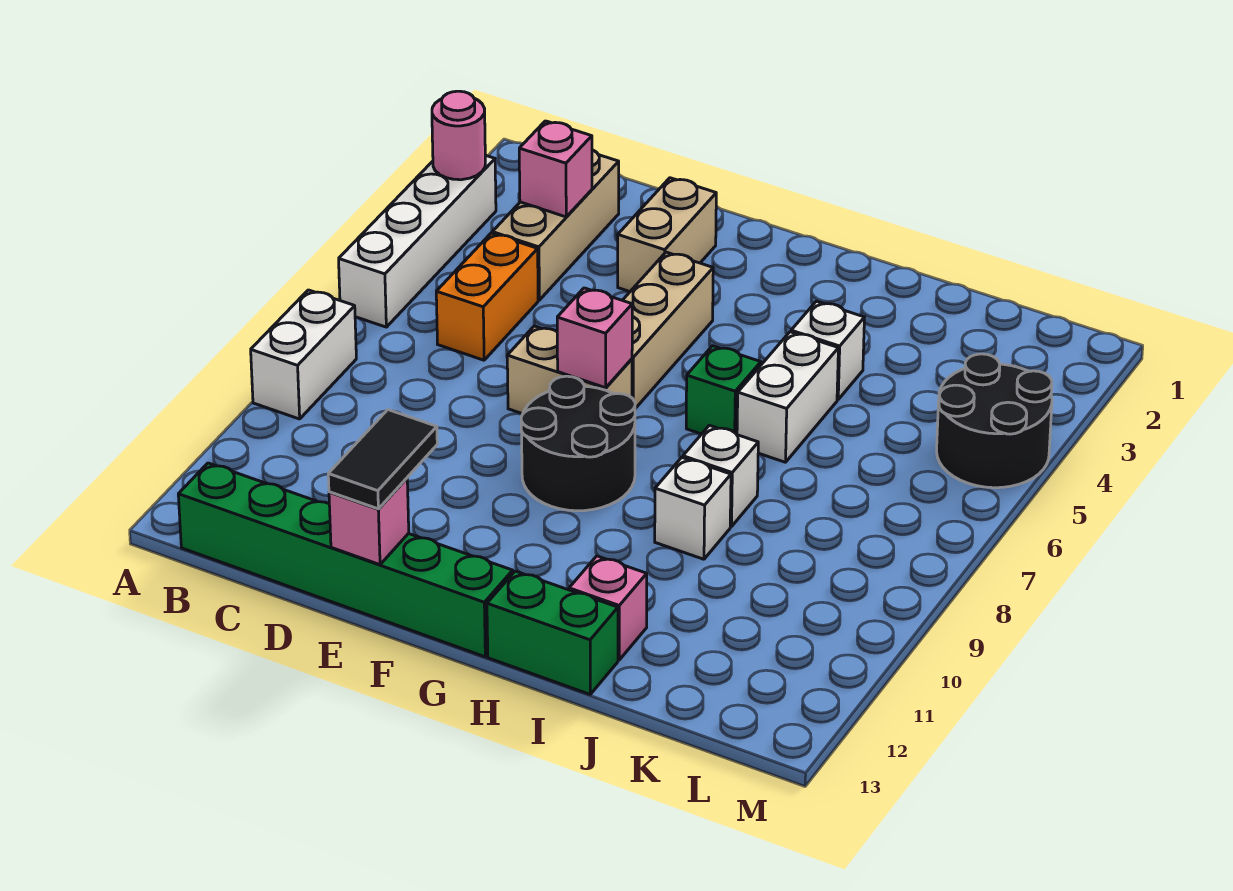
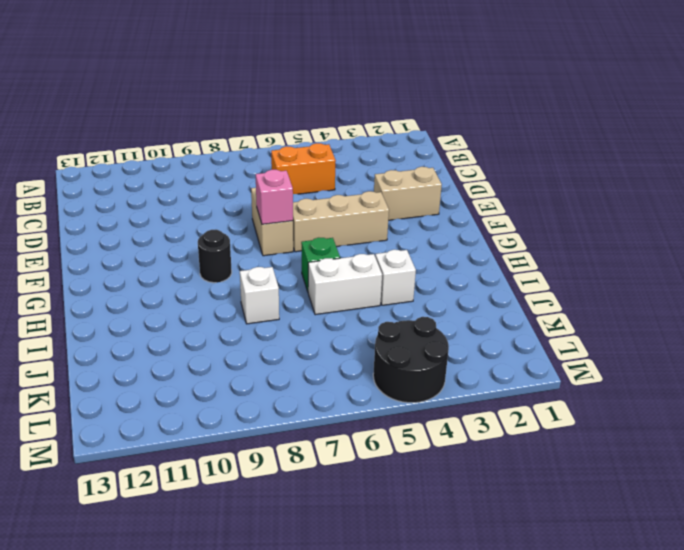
black 1x1 round brick [198,230,232,283] -> black 2x2 round brick [521,376,635,511]
none -> white 1x4 brick [339,155,496,327]
none -> white 1x2 brick [251,290,356,419]
none -> green 1x6 brick [178,463,513,657]

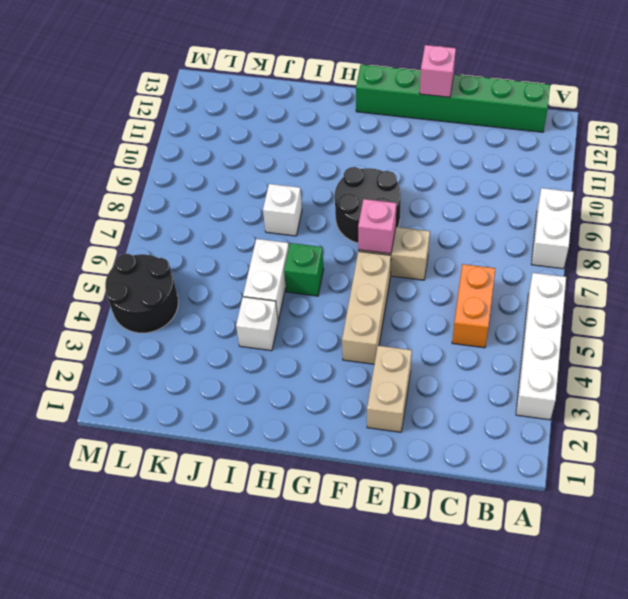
none -> tan 1x3 brick [492,150,619,300]
none -> green 1x2 brick [487,571,618,694]
none -> white 1x1 brick [655,458,731,559]

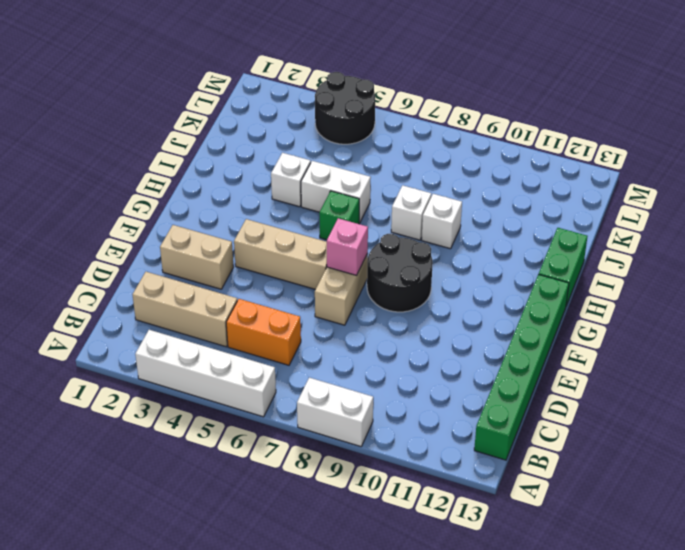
none -> pink 1x1 brick [569,556,647,660]
none -> pink 1x1 round brick [432,91,485,180]
none -> pink 1x1 brick [519,121,592,217]

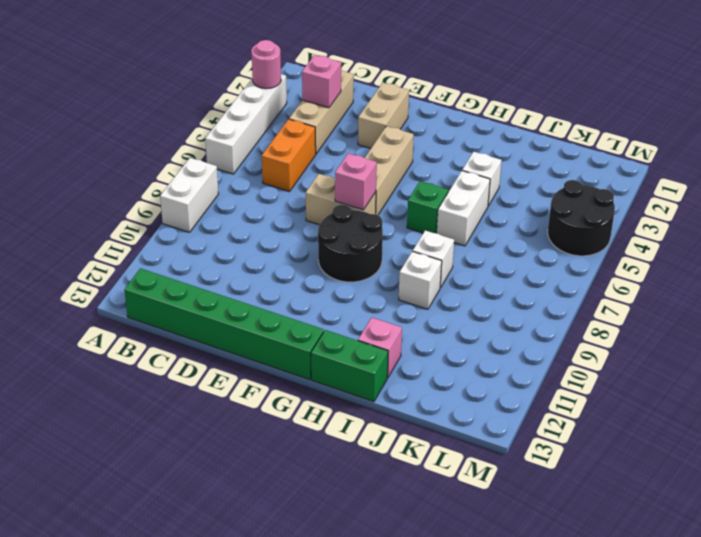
none -> pink 1x1 brick [329,478,409,565]
none -> black 1x2 tile [328,410,437,509]

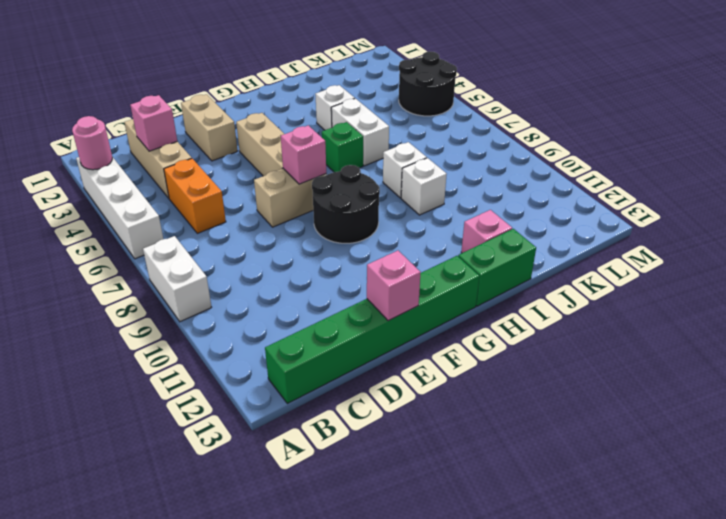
none -> black 1x2 tile [328,410,437,509]

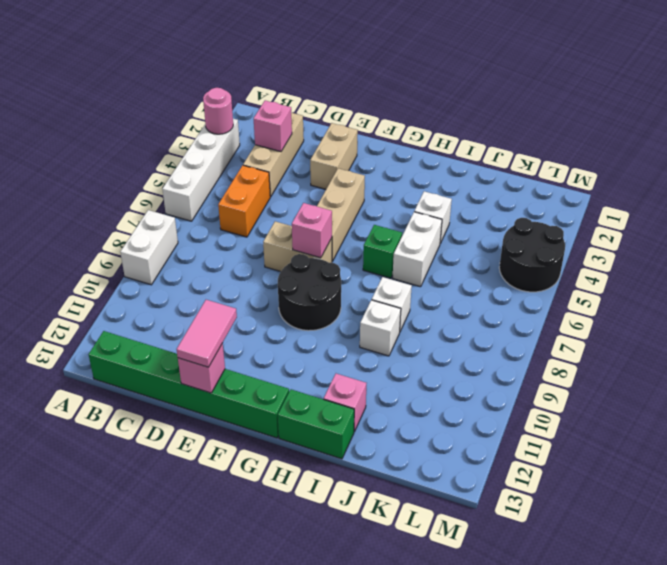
pink 1x2 tile [177,300,237,367] -> black 1x2 tile [328,410,437,509]

